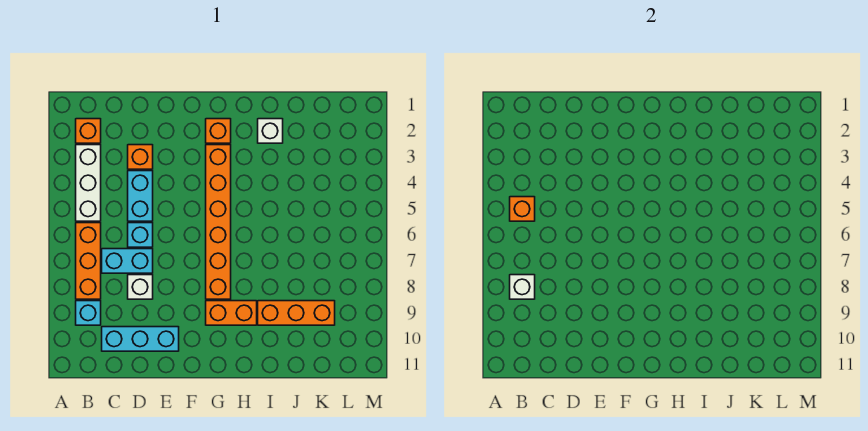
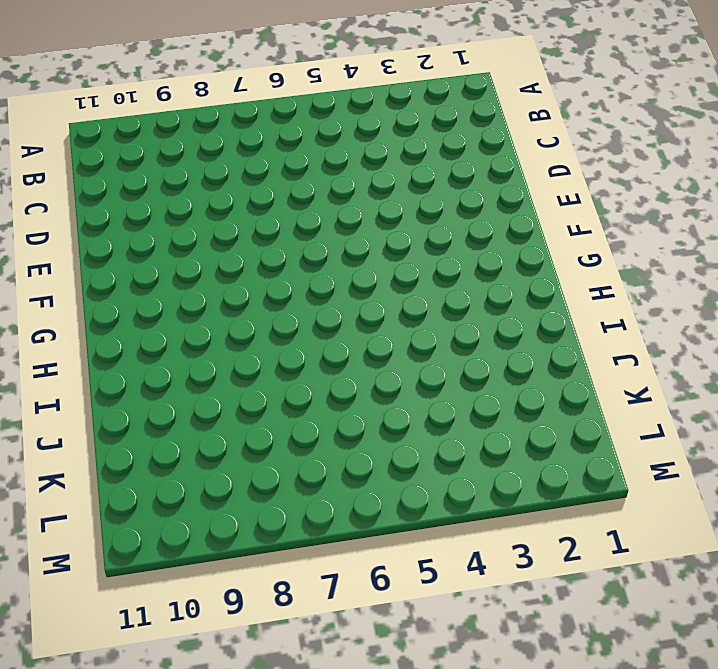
none -> orange 1x1 brick [76,119,101,143]
none -> white 1x3 brick [76,145,101,221]
none -> orange 1x3 brick [76,223,101,299]

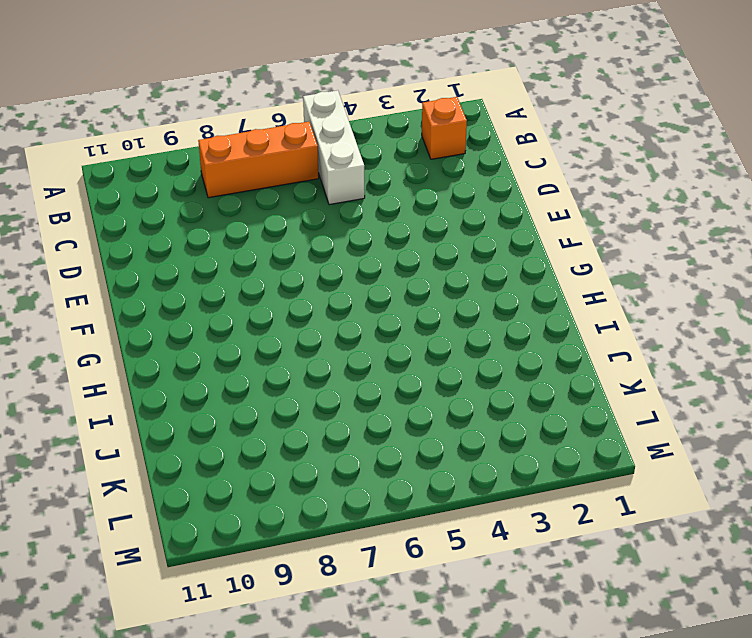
white 1x3 brick [303,90,365,205] -> white 1x3 brick turned to [76,145,101,221]
none -> cyan 1x1 brick [76,301,101,325]
none -> cyan 1x2 brick [102,249,153,273]
none -> cyan 1x3 brick [102,327,179,351]

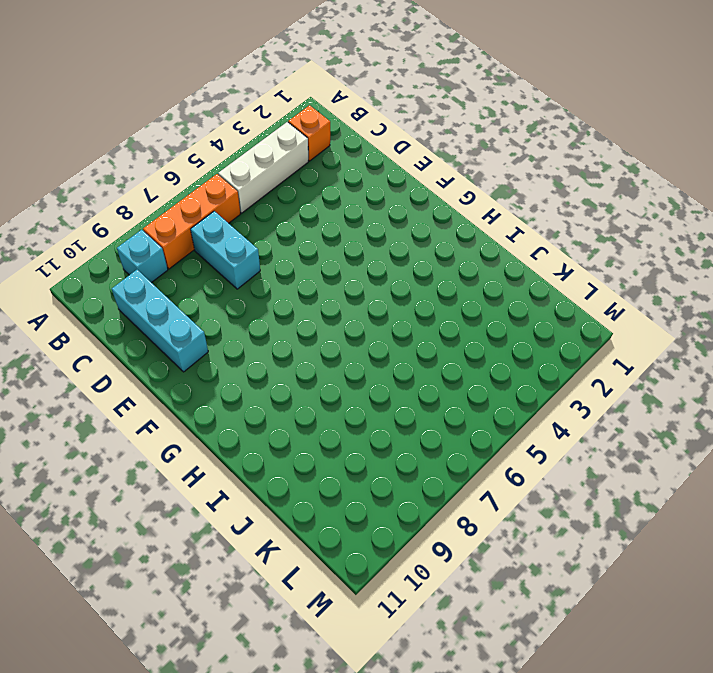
none -> orange 1x1 brick [128,145,153,169]
none -> cyan 1x2 brick [128,171,153,221]
none -> cyan 1x1 brick [128,223,153,247]

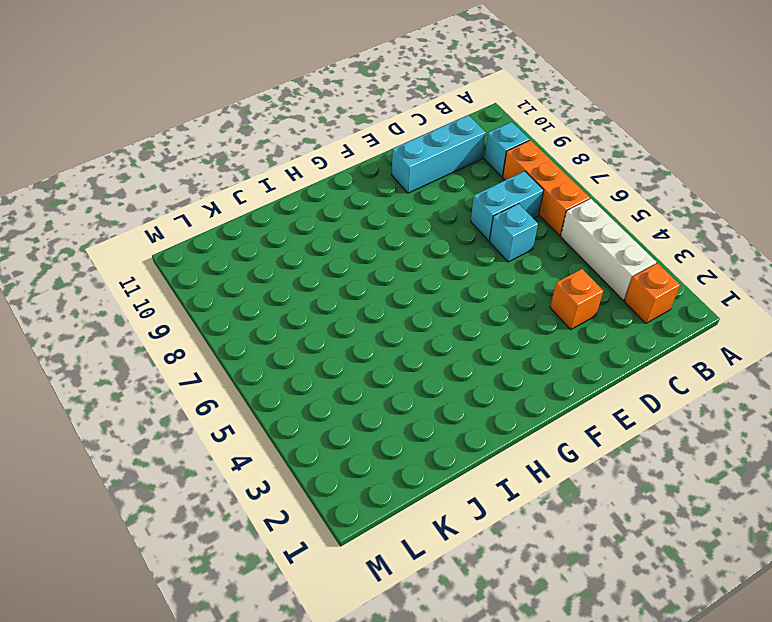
none -> cyan 1x2 brick [128,171,153,221]
none -> white 1x1 brick [128,275,153,299]
none -> orange 1x1 brick [206,119,231,143]

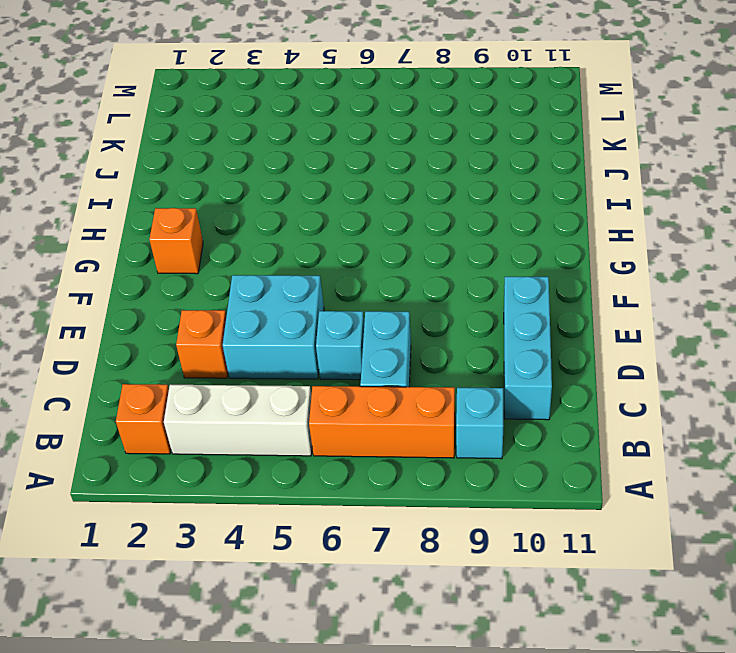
cyan 2x2 brick [223,275,324,379] -> cyan 1x2 brick [128,171,153,221]
none -> white 1x1 brick [128,275,153,299]
none -> orange 1x6 brick [206,145,231,299]
none -> orange 1x2 brick [206,301,257,325]

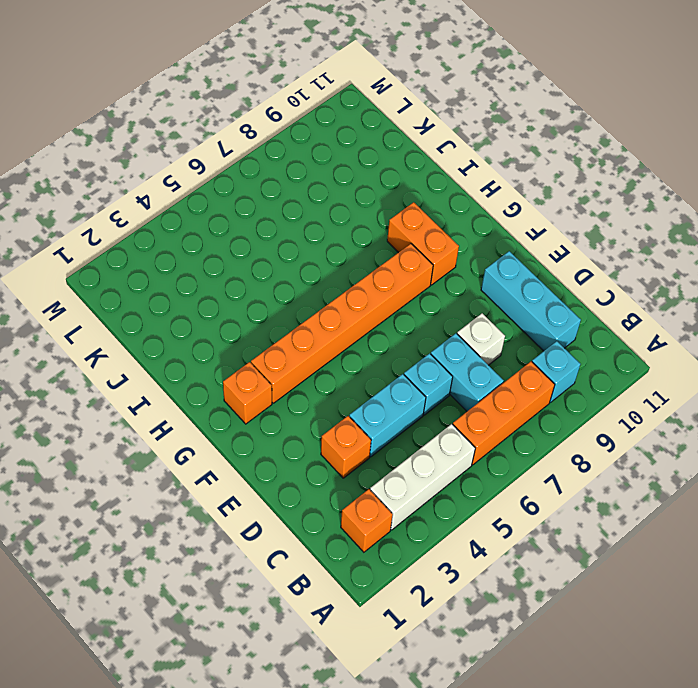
none -> white 1x1 brick [258,119,283,143]
none -> orange 1x3 brick [258,301,335,325]
none -> orange 1x1 brick [510,197,535,221]

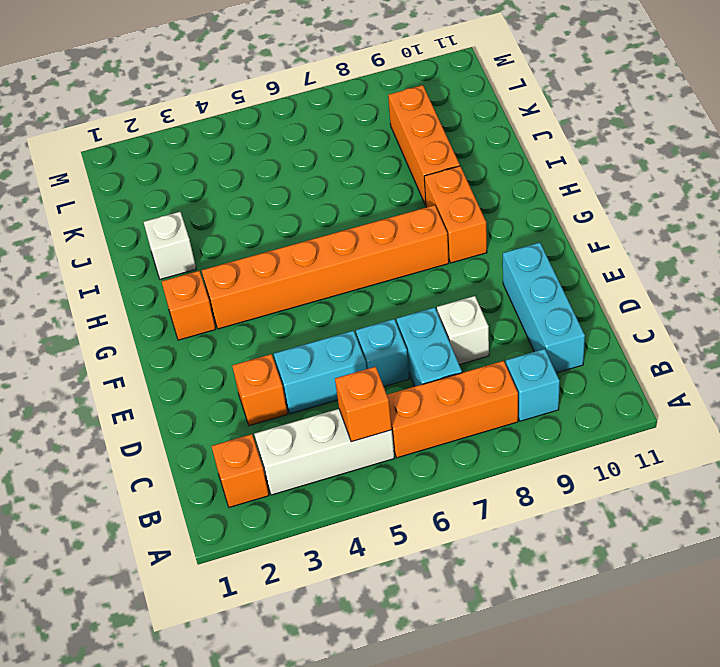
none -> white 1x1 brick [510,275,535,299]

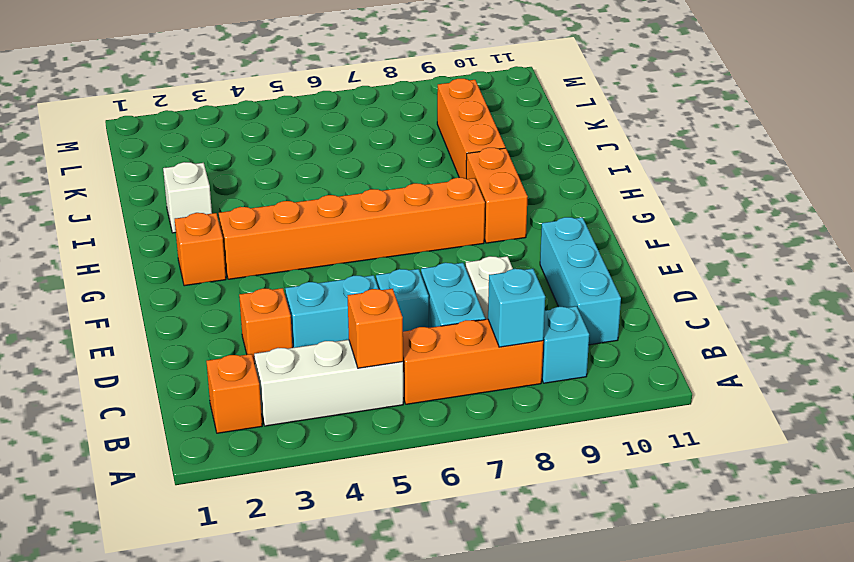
cyan 1x1 brick [488,269,545,347] -> white 1x1 brick [510,275,535,299]

